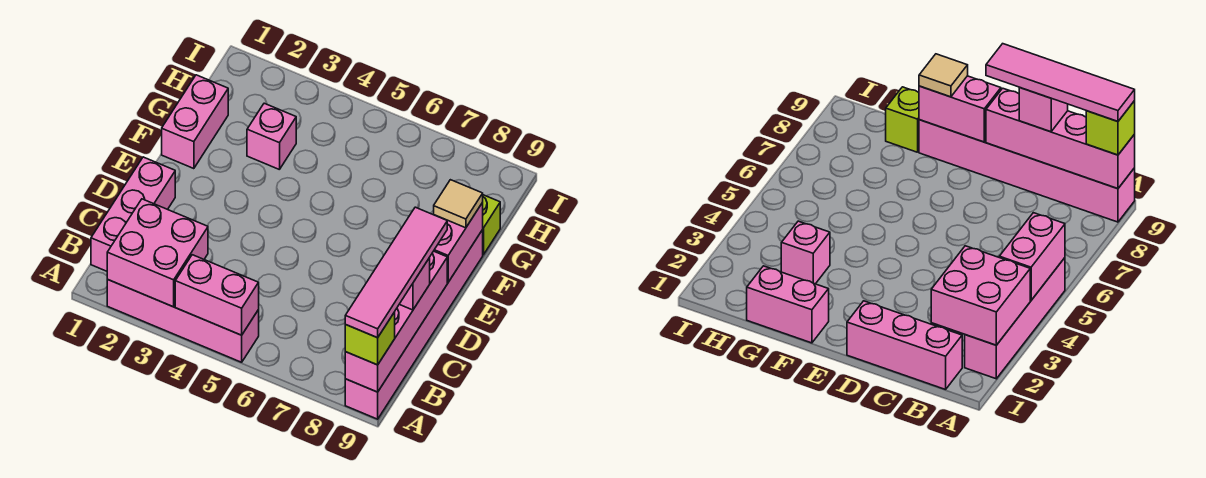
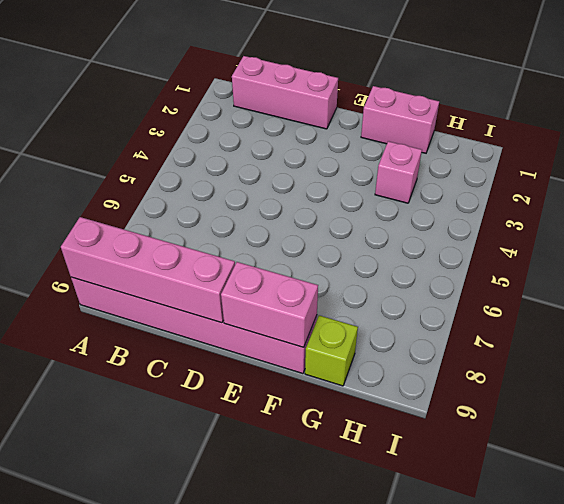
none -> pink 1x4 brick [107,280,259,362]
none -> pink 2x2 brick [107,199,208,307]
none -> pink 1x2 brick [175,255,259,335]

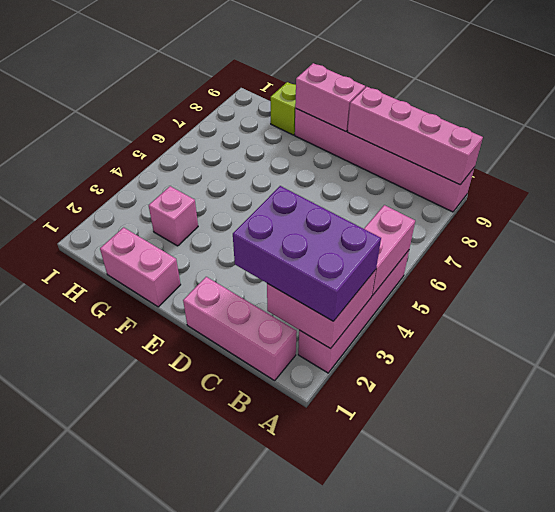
purple 2x3 brick [233,186,381,321] -> none
none -> lime 1x1 brick [345,312,395,365]
none -> pink 1x1 brick [399,258,430,310]
none -> tan 1x1 tile [434,180,483,228]

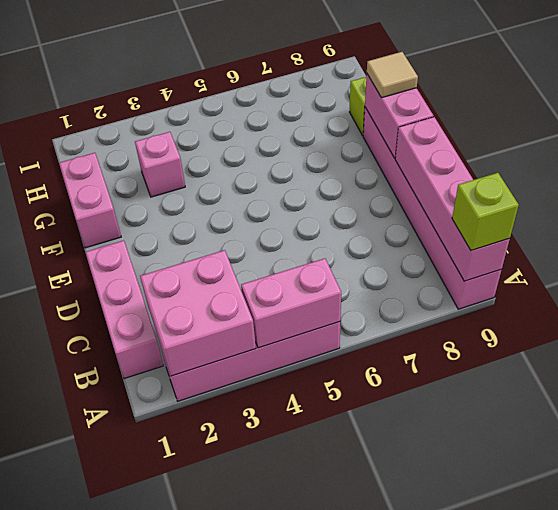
none -> pink 1x1 brick [399,258,430,310]
none -> pink 1x4 tile [345,207,447,338]

